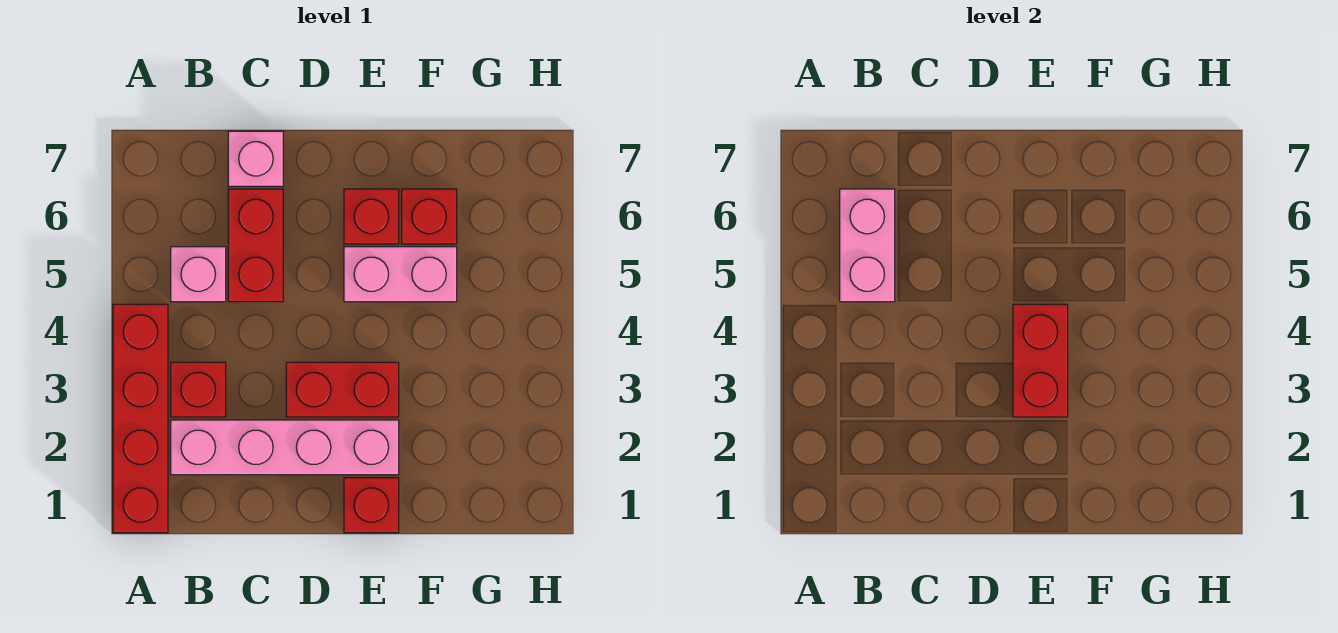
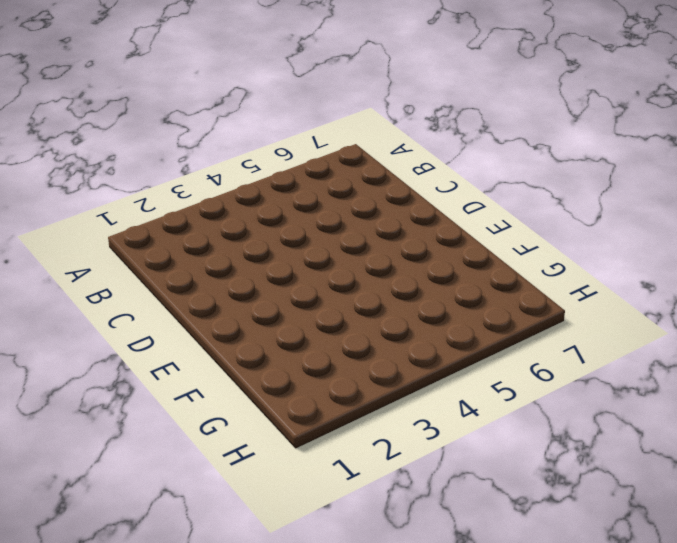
none -> red 1x4 brick [113,304,168,533]
none -> pink 1x4 brick [171,420,399,475]
none -> red 1x1 brick [171,362,226,417]

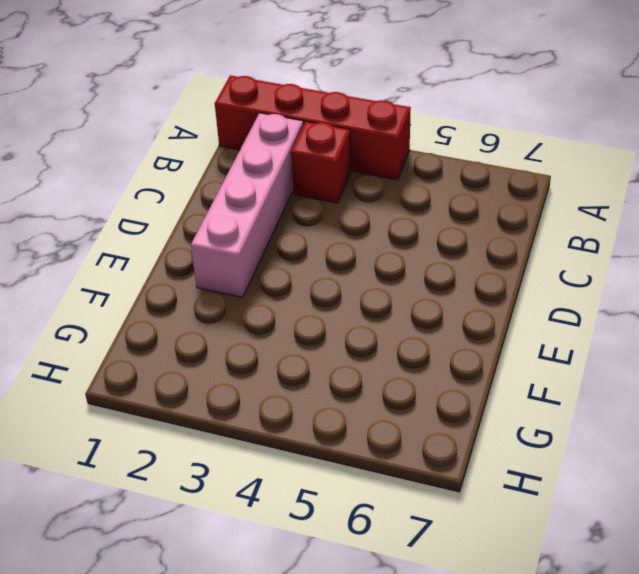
none -> pink 1x1 brick [171,247,226,302]
none -> red 1x2 brick [228,189,283,302]
none -> pink 1x1 brick [228,131,283,186]

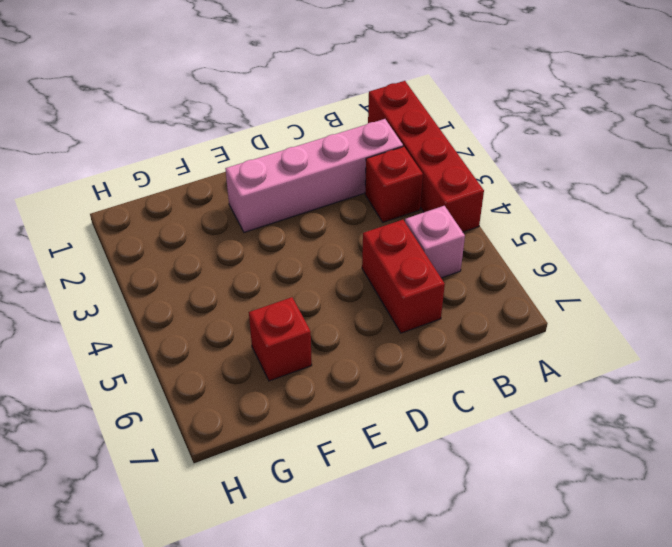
none -> pink 1x1 brick [228,131,283,186]
none -> red 1x2 brick [286,362,399,417]
none -> red 1x1 brick [344,478,399,533]

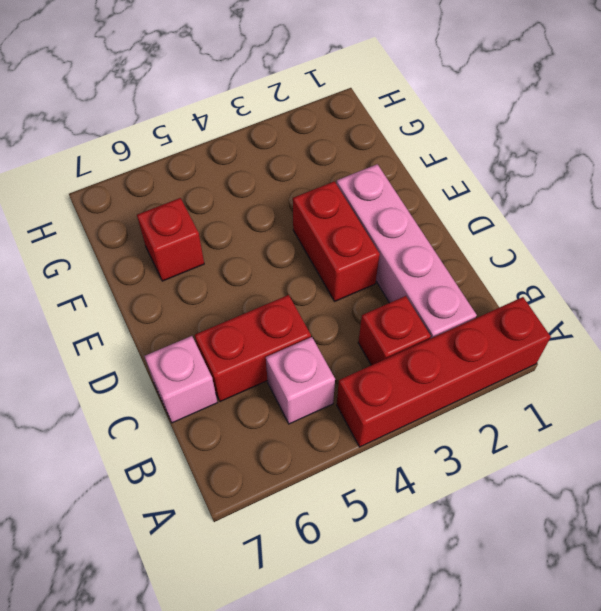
none -> red 1x1 brick [344,478,399,533]
none -> pink 1x2 brick [344,247,457,302]
none -> red 1x1 brick [344,189,399,244]

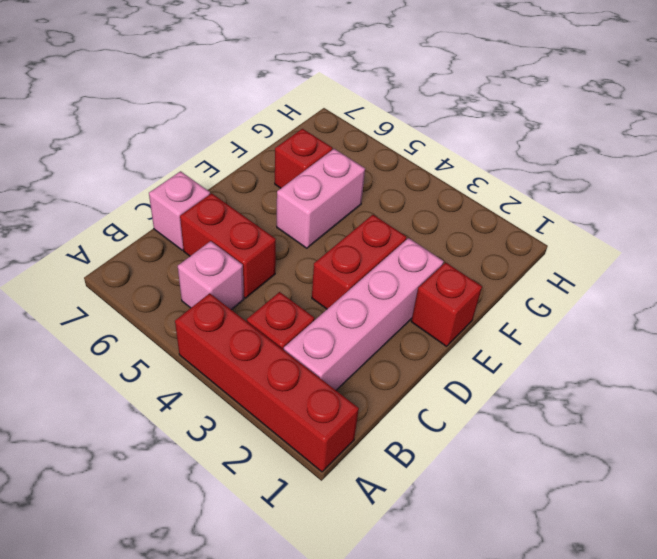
none -> red 1x1 brick [344,189,399,244]
none -> pink 1x2 brick [840,189,895,302]
none -> red 1x2 brick [1013,304,1068,417]

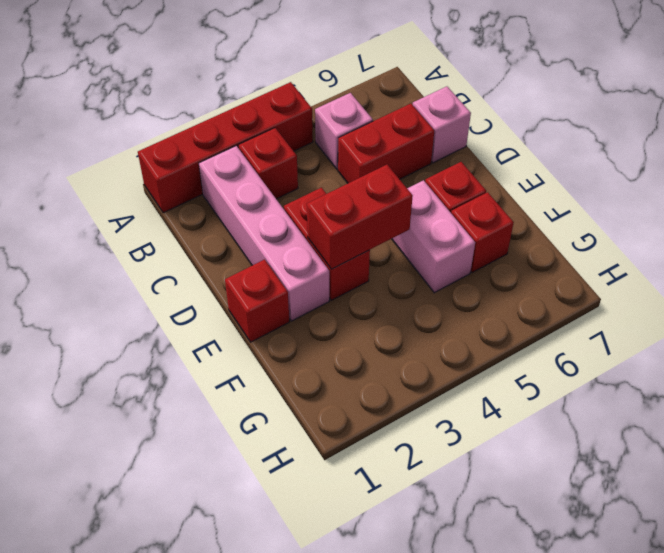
none -> pink 1x2 brick [840,189,895,302]

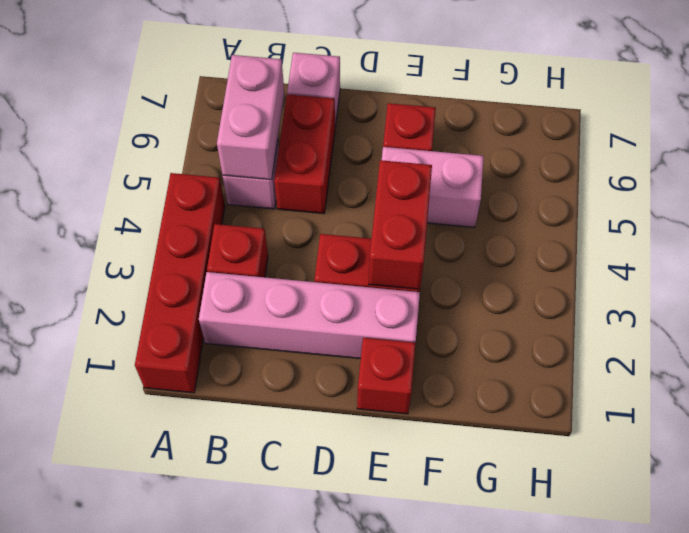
none -> red 1x1 brick [402,189,457,244]

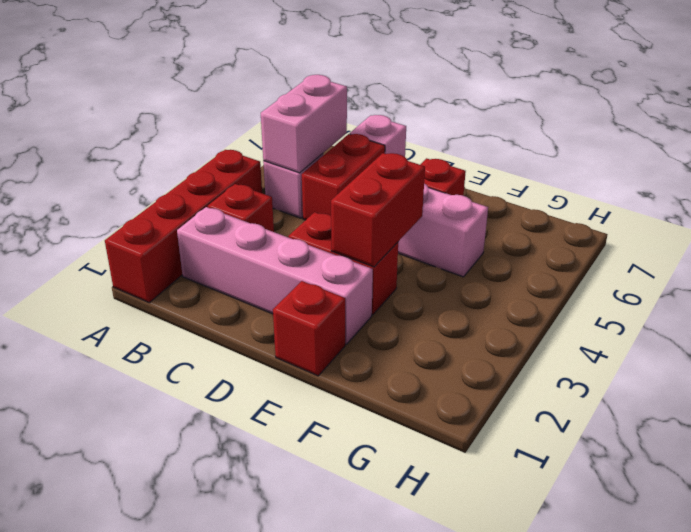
none -> red 1x1 brick [402,189,457,244]

